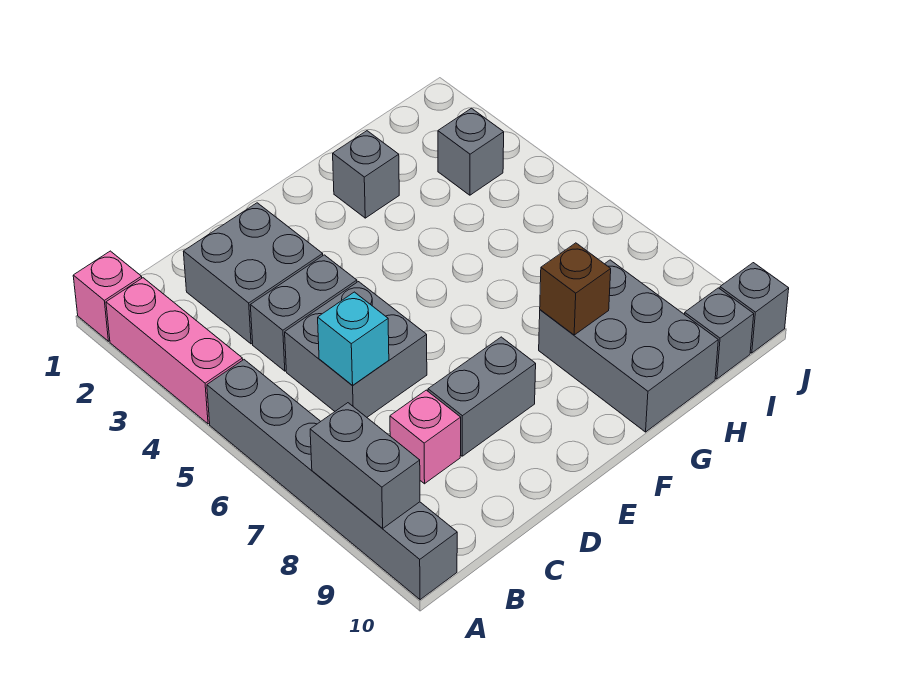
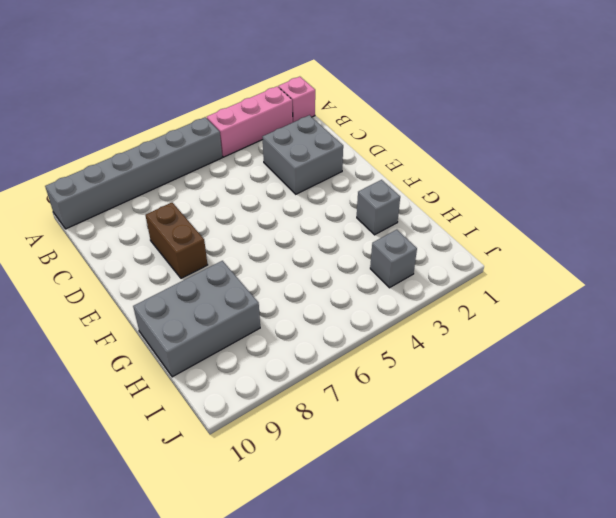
brown 1x2 brick [145,203,208,278] -> grey 1x2 brick [428,337,536,456]
none -> grey 1x2 brick [250,255,357,371]
none -> grey 2x2 brick [285,282,427,417]
none -> pink 1x1 brick [390,390,461,484]

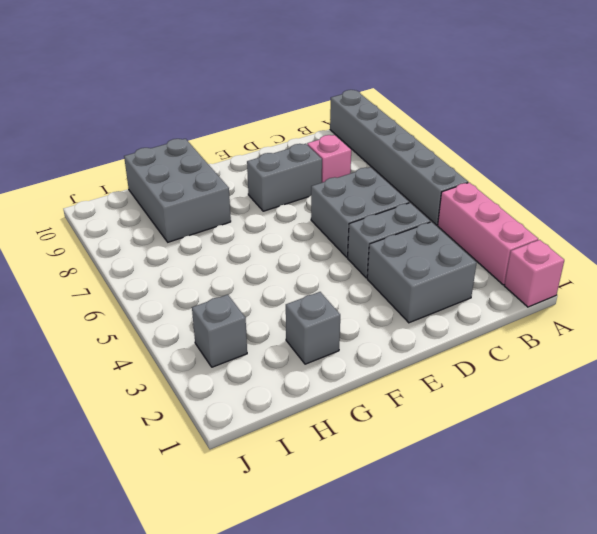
none -> grey 1x1 brick [685,288,754,379]
none -> grey 1x1 brick [720,263,789,353]
none -> grey 1x2 brick [310,403,420,529]

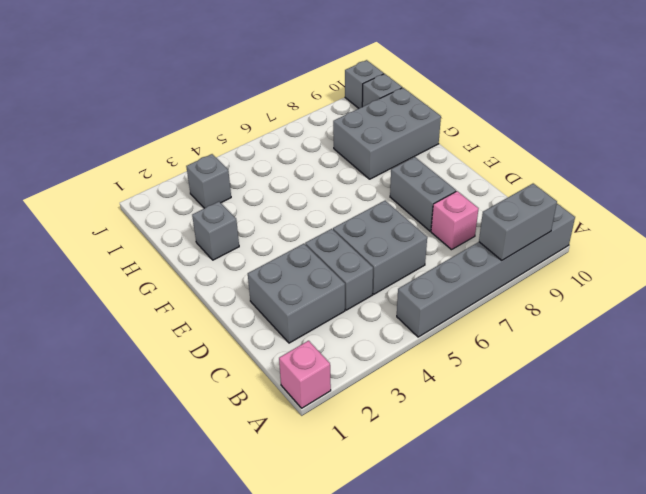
none -> pink 1x3 brick [106,278,243,424]
none -> cyan 1x1 brick [318,292,389,385]
none -> brown 1x1 brick [540,243,611,335]

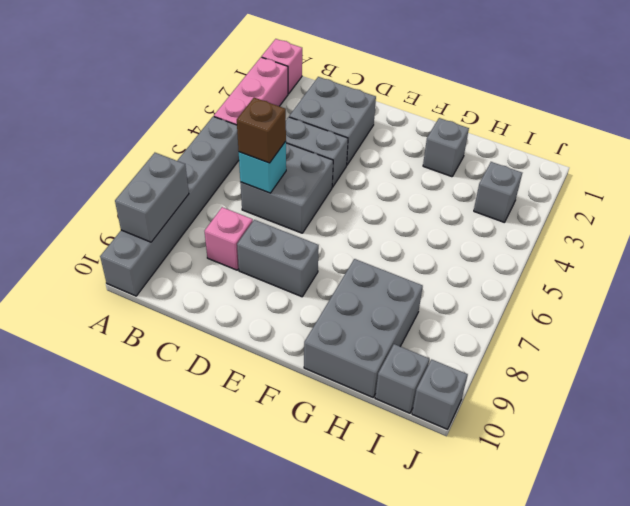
brown 1x1 brick [237,98,286,163] -> brown 1x1 brick moved to [540,243,611,335]

